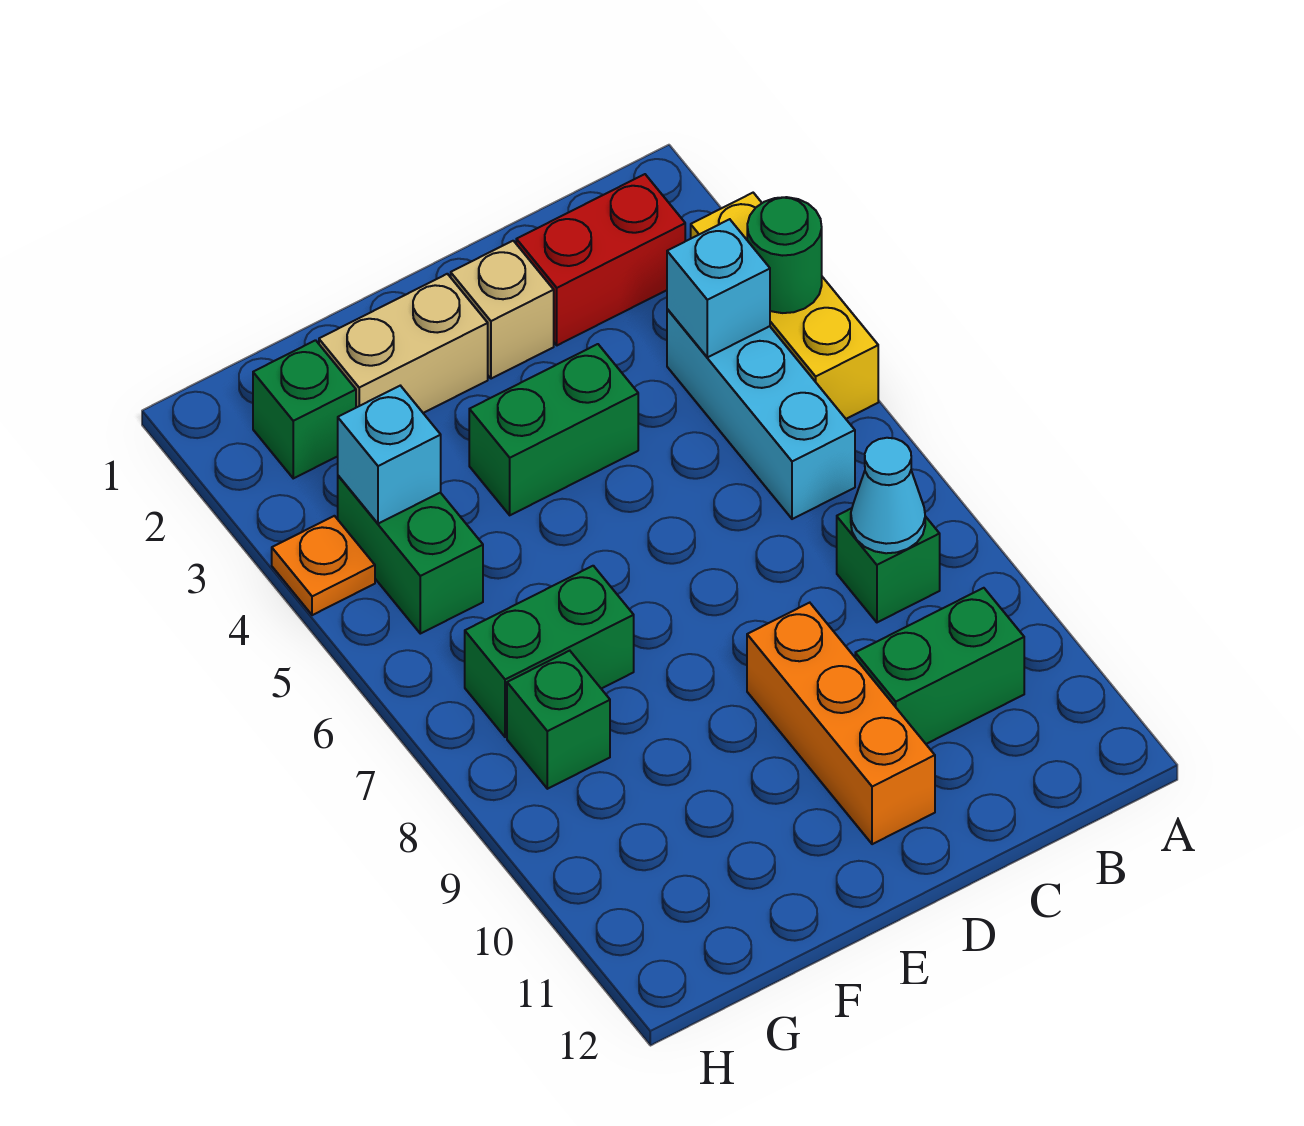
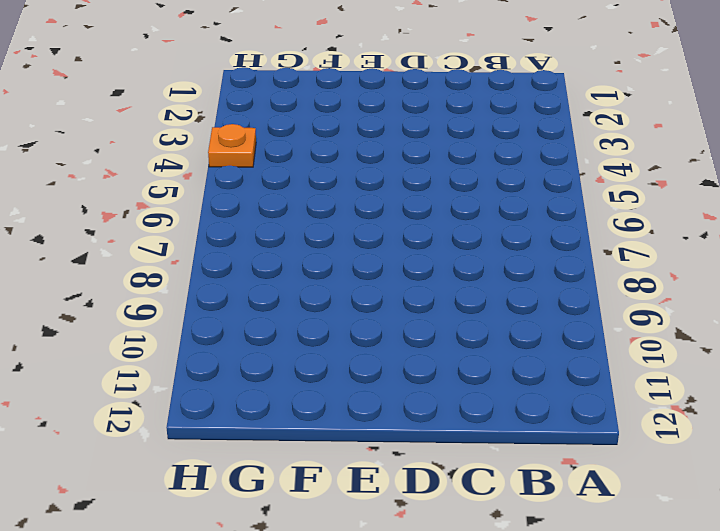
none -> yellow 1x3 brick [691,193,878,419]
none -> red 1x2 brick [516,174,685,345]
none -> cyan 1x3 brick [667,309,855,519]

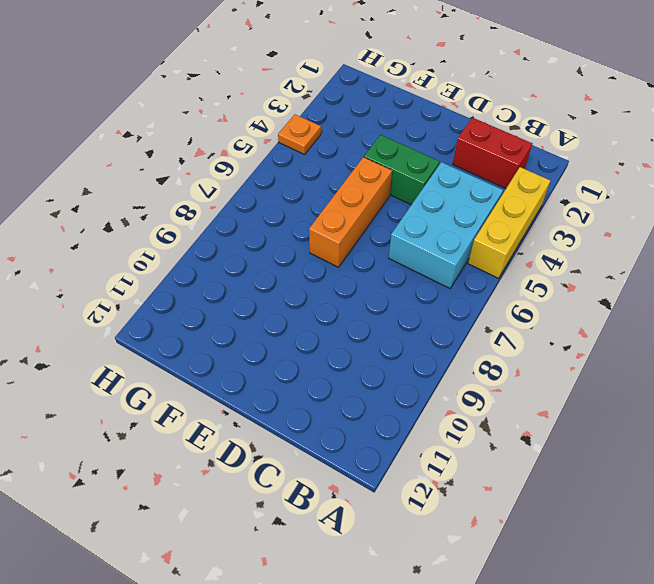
cyan 2x3 brick [389,162,503,288] -> cyan 1x3 brick [667,309,855,519]
orange 1x3 brick [309,157,392,267] -> orange 1x3 brick moved to [747,603,935,844]
none -> green 1x1 brick [837,508,940,622]
none -> green 1x2 brick [855,588,1024,744]
none -> tan 1x1 brick [451,241,554,379]

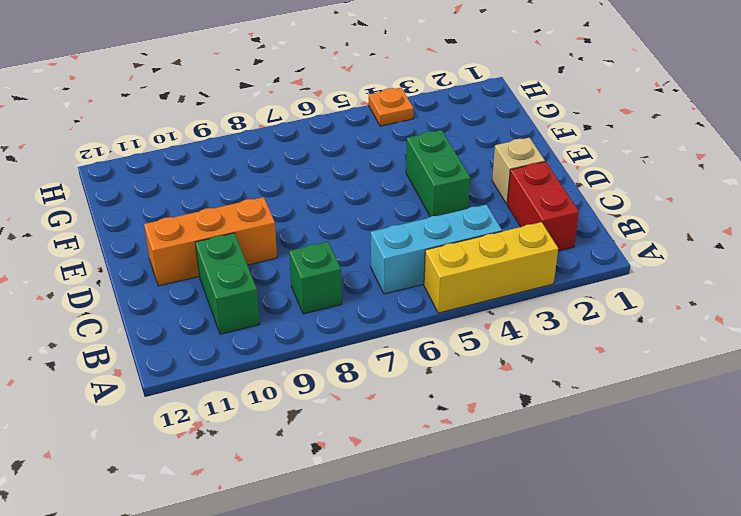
none -> tan 1x2 brick [319,274,488,413]
none -> green 1x2 brick [465,566,634,737]
none -> green 1x1 brick [253,340,356,478]

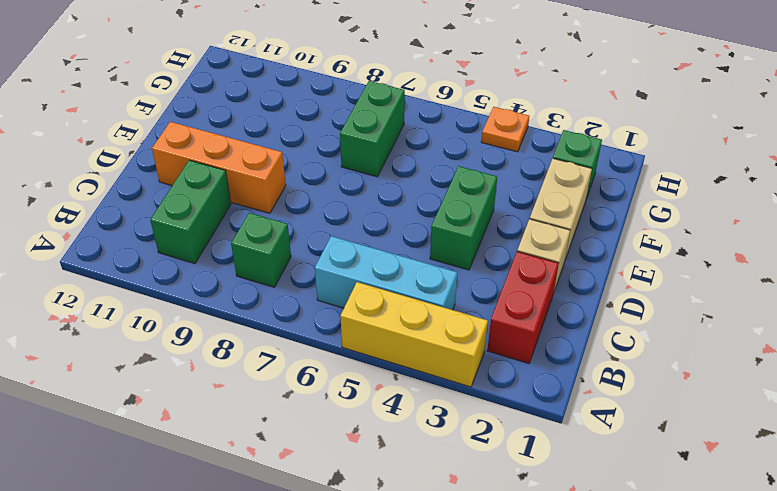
none -> green 1x2 brick [338,476,483,634]
none -> green 1x1 brick [507,651,610,789]
none -> green 1x1 round brick [747,197,822,313]

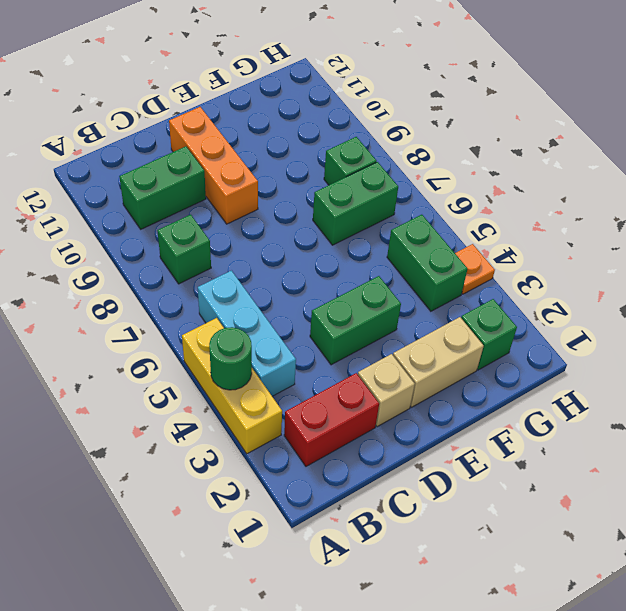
none -> cyan 1x1 brick [667,219,770,357]
none -> cyan 1x1 cone [851,438,925,553]
none -> cyan 1x1 brick [338,386,441,524]

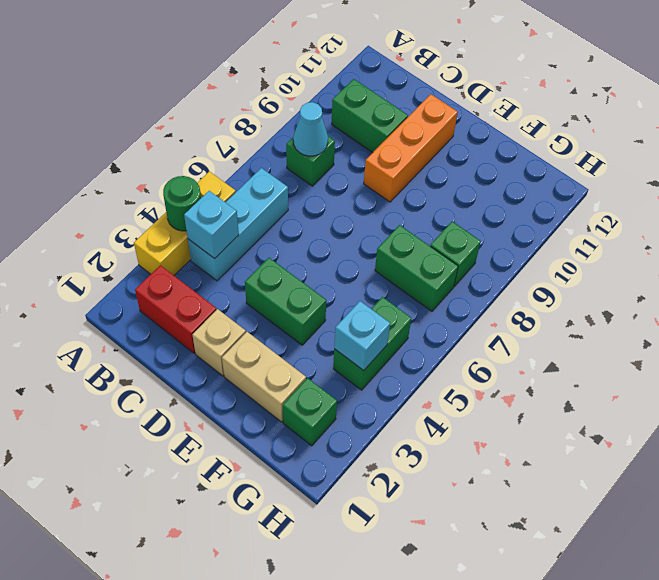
none -> orange 1x1 plate [272,516,375,615]

